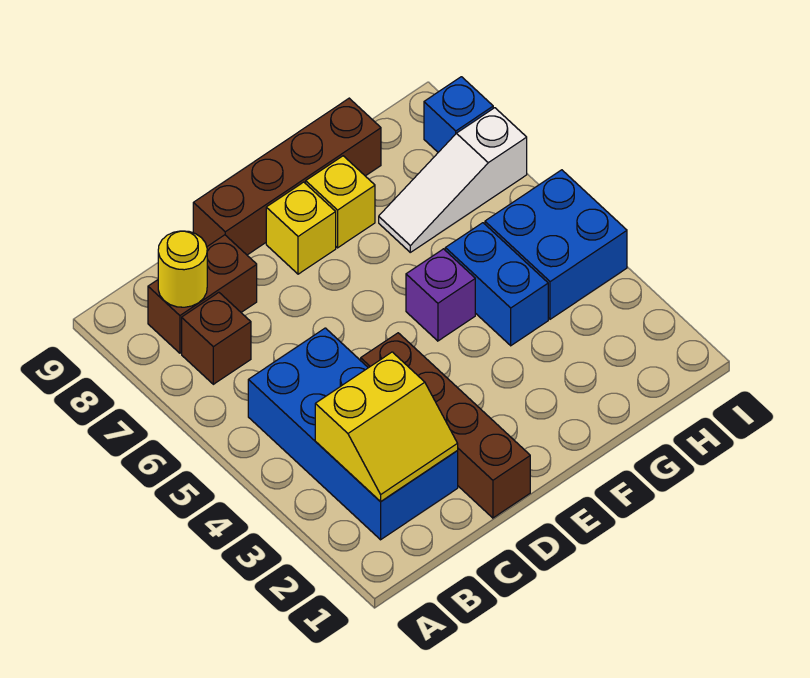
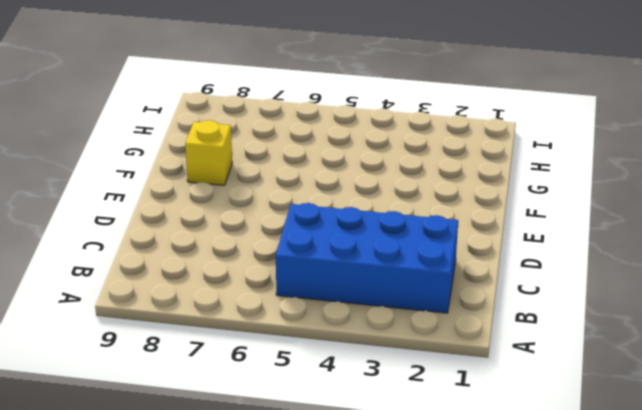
none -> brown 1x1 brick [182,292,251,384]
none -> brown 1x2 brick [148,235,257,353]
none -> brown 1x4 brick [361,333,530,518]

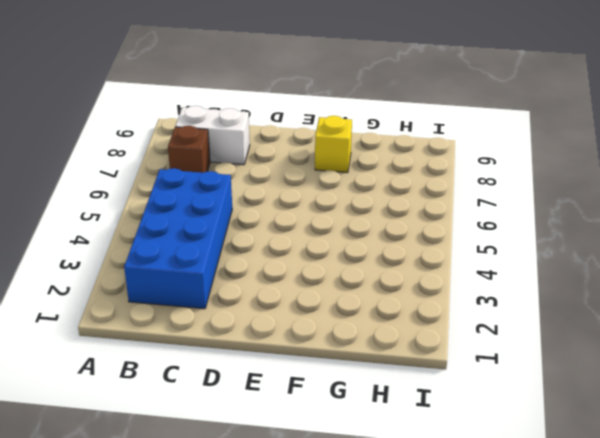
white 1x2 brick [175,106,250,165] -> brown 1x2 brick [148,235,257,353]
none -> brown 1x4 brick [361,333,530,518]
none -> brown 1x4 brick [193,98,381,255]
none -> yellow 1x1 brick [266,182,336,274]

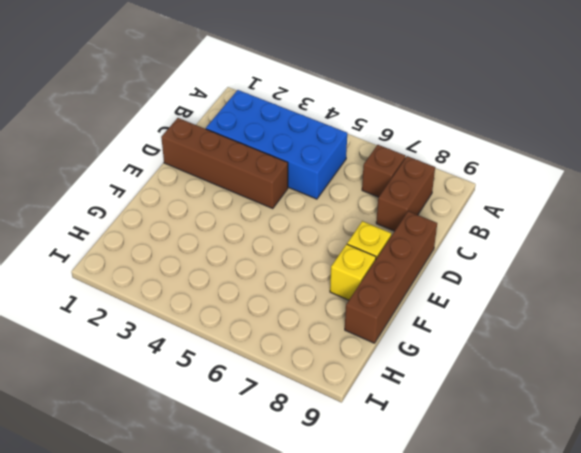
none -> purple 1x1 brick [406,249,475,341]
none -> blue 1x2 brick [445,223,548,346]
none -> white 1x3 slope [379,108,527,252]

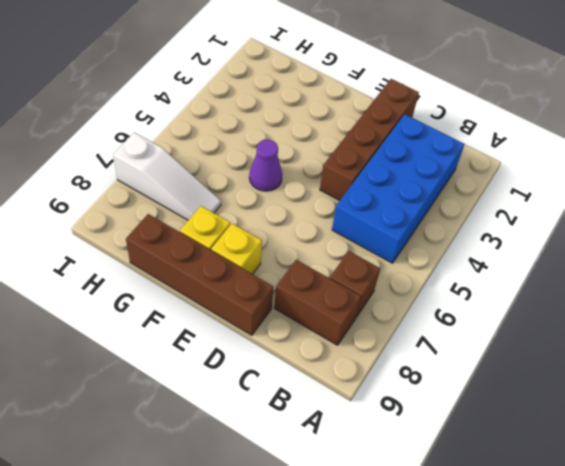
purple 1x1 cone [249,139,282,191] -> purple 1x1 brick [406,249,475,341]
none -> blue 1x2 brick [445,223,548,346]
none -> blue 2x2 brick [485,170,627,319]
none -> blue 1x1 brick [424,77,493,152]

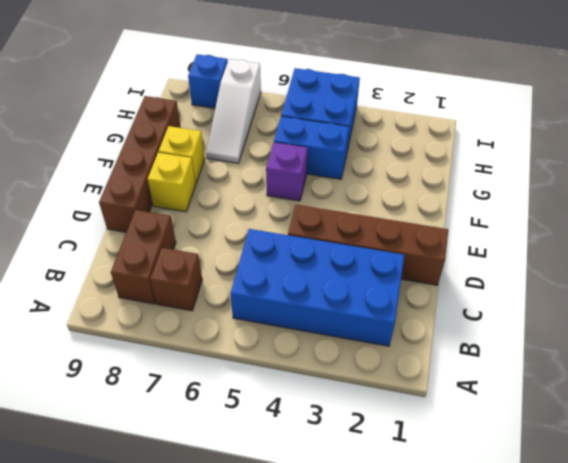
none -> yellow 2x2 slope [315,352,458,502]
none -> yellow 1x1 round brick [158,231,207,307]

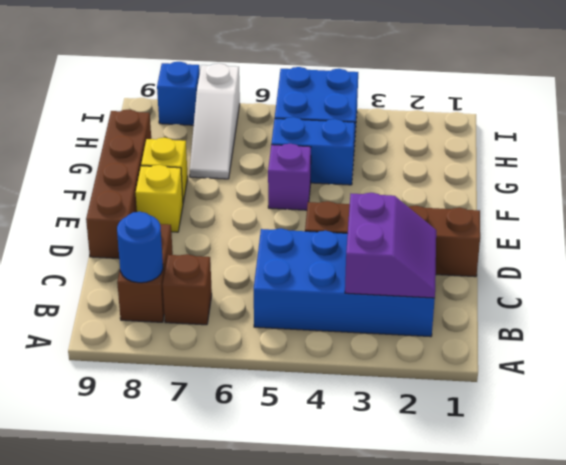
purple 2x2 slope [345,193,436,298] -> yellow 2x2 slope [315,352,458,502]
blue 1x1 round brick [117,212,163,283] -> yellow 1x1 round brick [158,231,207,307]

